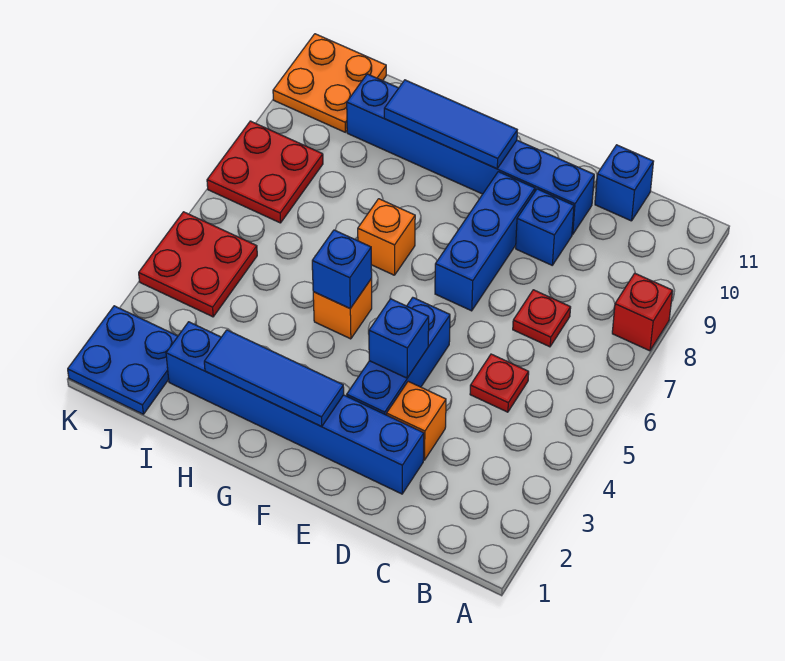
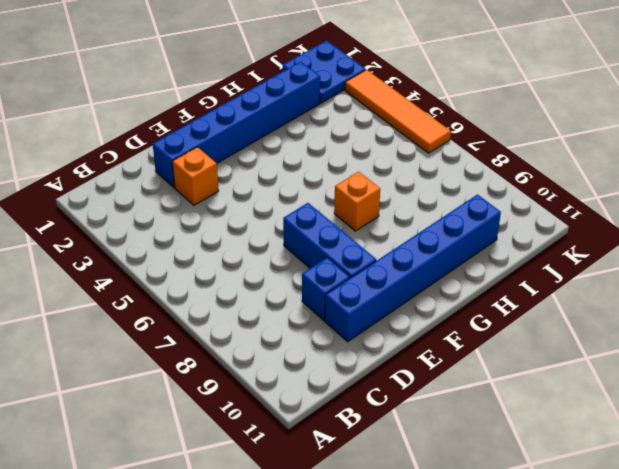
orange 1x4 tile [345,70,451,153] -> red 2x2 plate [139,212,257,317]
none -> red 1x1 brick [612,273,673,351]
none -> red 1x1 plate [470,354,529,412]
none -> red 1x1 plate [513,290,571,347]

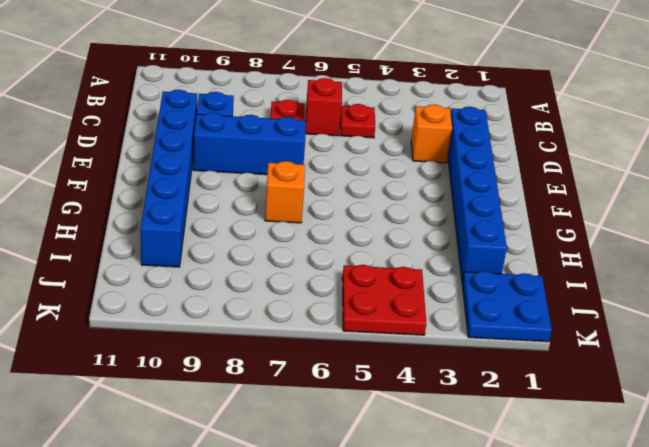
red 1x1 brick [305,78,342,136] -> red 1x1 brick moved to [612,273,673,351]
none -> blue 1x1 brick [595,145,654,221]
none -> blue 1x3 brick [347,298,450,415]
none -> orange 1x1 brick [313,279,372,339]

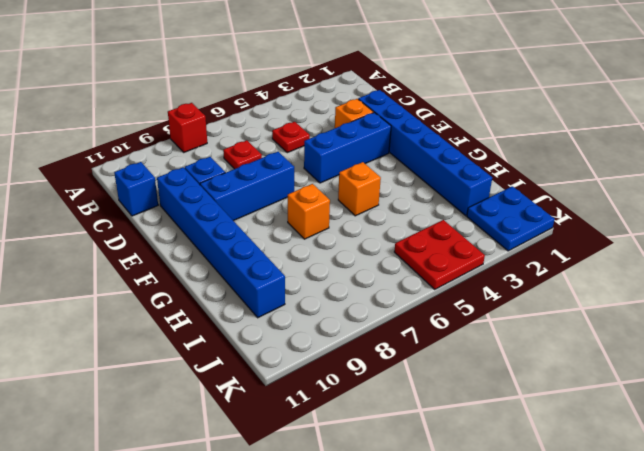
none -> red 2x2 plate [207,121,323,223]
none -> orange 2x2 plate [273,34,386,132]
none -> blue 1x1 brick [369,299,429,378]

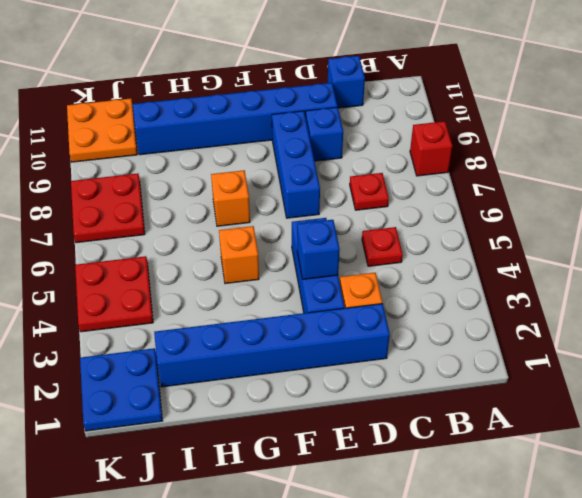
none -> blue 1x3 tile [204,330,344,427]
none -> blue 1x3 tile [384,80,517,169]
none -> blue 1x1 brick [312,230,372,308]

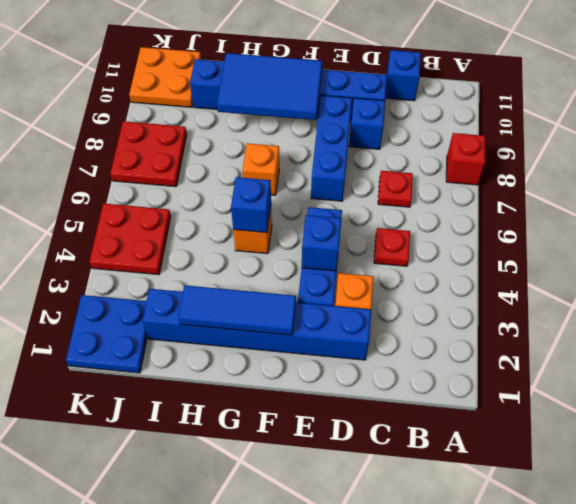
blue 2x3 tile [217,53,322,120] -> blue 1x3 tile [384,80,517,169]

